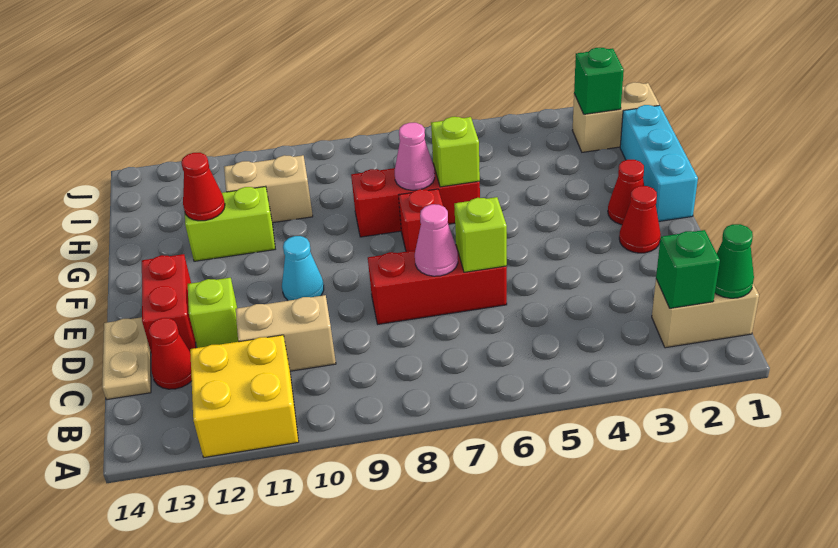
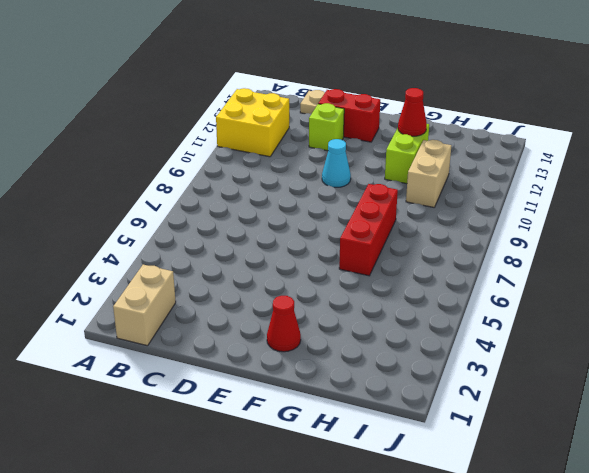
none -> tan 1x2 brick [236,295,336,371]
none -> red 1x1 cone [149,318,192,389]
none -> red 1x3 brick [368,244,507,324]

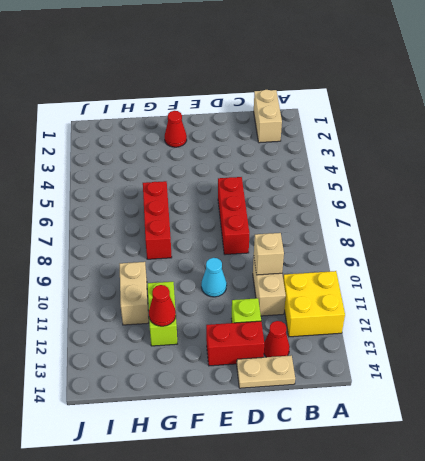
tan 1x1 brick [254,233,284,275] -> none
none -> red 1x1 cone [619,186,661,253]
none -> cyan 1x3 brick [620,105,698,221]
none -> red 1x1 brick [399,189,443,252]

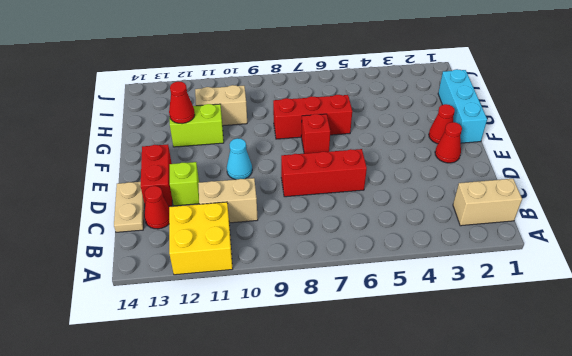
none -> tan 1x2 brick [573,82,659,152]
none -> green 1x1 cone [715,224,754,298]
none -> green 1x1 brick [656,230,720,308]

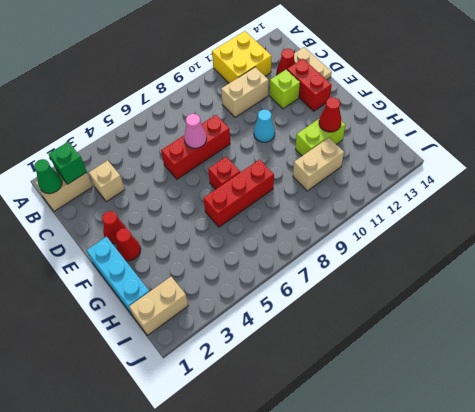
tan 1x1 brick [89,161,125,202] -> none
none -> lime 1x1 brick [454,197,507,272]
none -> lime 1x1 brick [431,117,480,187]
none -> pink 1x1 cone [395,123,435,190]

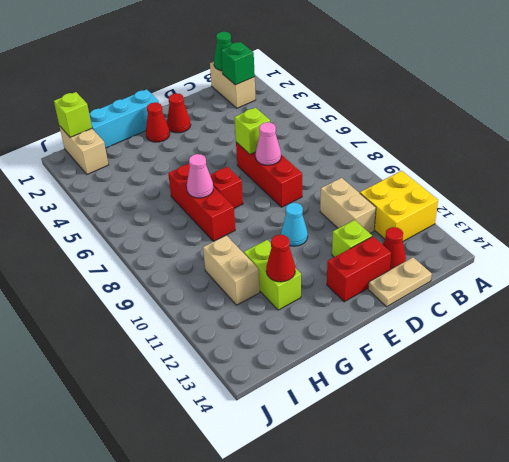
lime 1x1 brick [54,92,92,137] -> lime 1x1 brick moved to [431,117,480,187]
none -> green 1x1 brick [574,48,624,114]

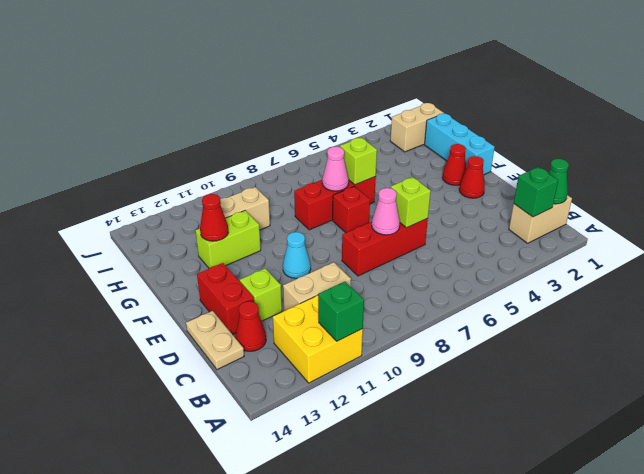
green 1x1 brick [318,281,364,341] -> green 1x1 brick moved to [574,48,624,114]

